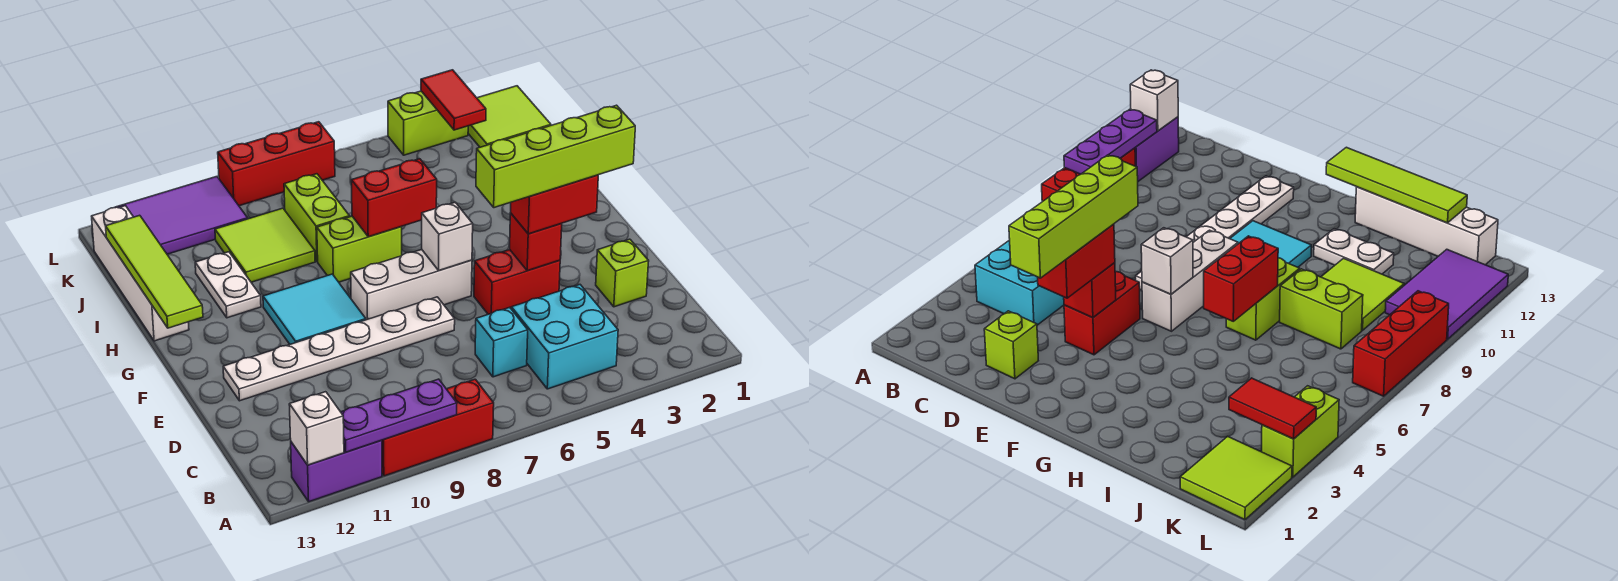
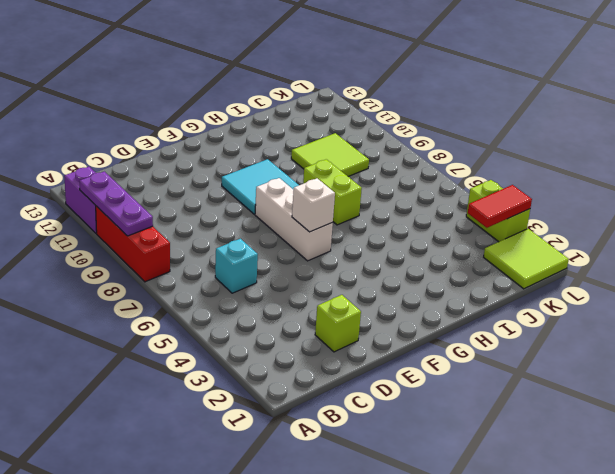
none -> cyan 2x2 brick [511,285,618,389]
none -> red 1x2 brick [474,250,560,314]
none -> white 1x6 plate [223,297,455,401]

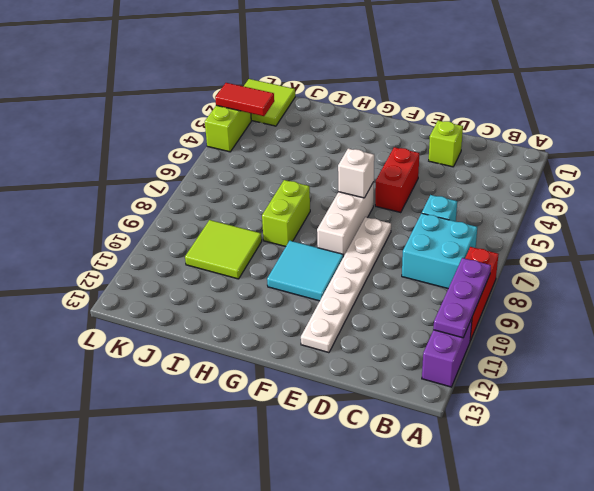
cyan 2x2 brick [402,213,477,288] -> cyan 2x2 brick moved to [511,285,618,389]
none -> white 1x2 plate [195,252,261,318]
none -> white 1x4 brick [92,206,189,341]
none -> lime 1x2 brick [284,174,350,261]

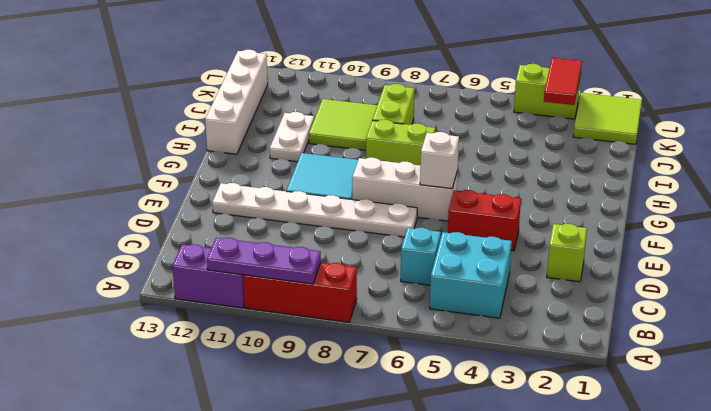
none -> purple 2x3 tile [115,177,248,254]
none -> red 1x3 brick [218,122,335,206]
none -> white 1x1 brick [289,392,344,465]

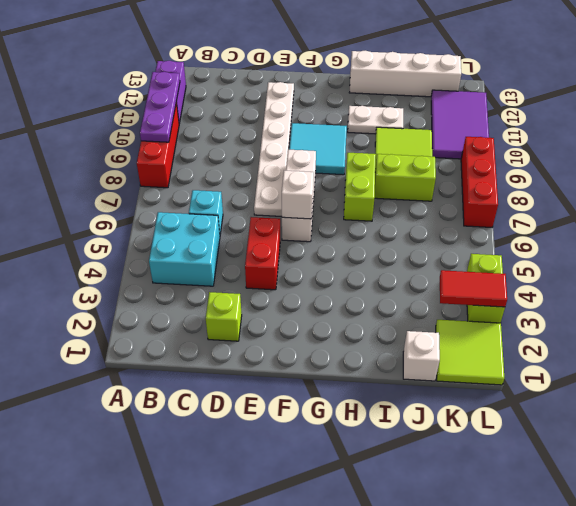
white 1x1 brick [403,331,440,381] -> white 1x1 brick moved to [289,392,344,465]
none -> red 1x1 brick [510,213,562,271]
none -> lime 1x4 tile [106,215,203,328]
none -> red 1x2 brick [352,159,437,237]

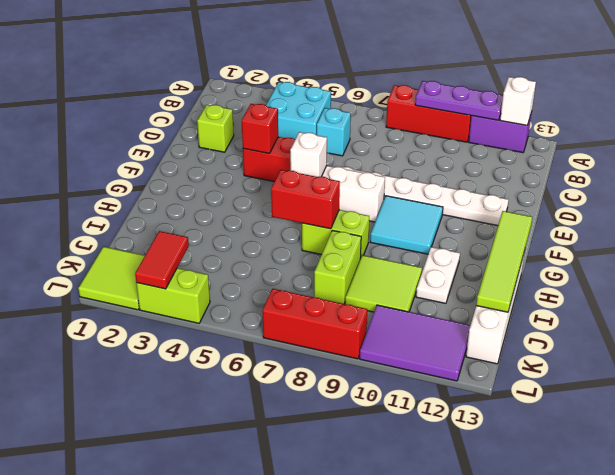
none -> red 1x2 brick [511,175,598,234]
none -> lime 1x4 brick [476,105,635,208]

